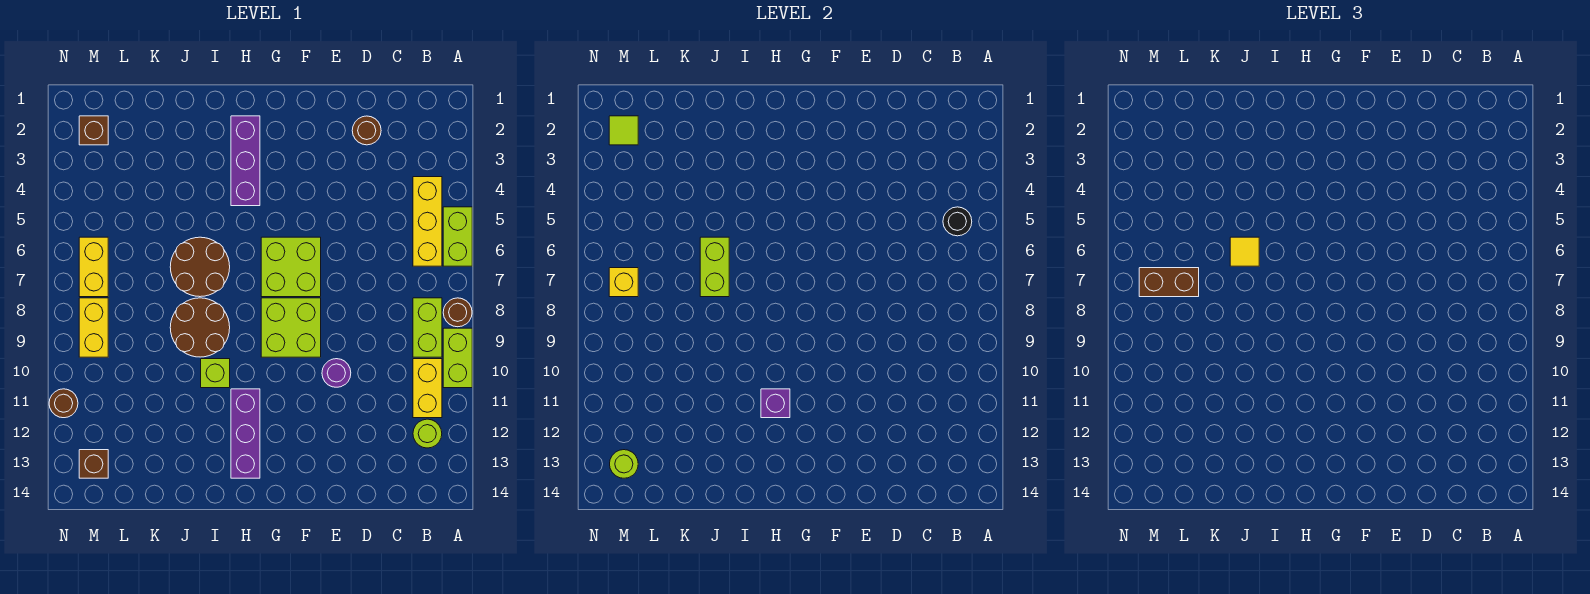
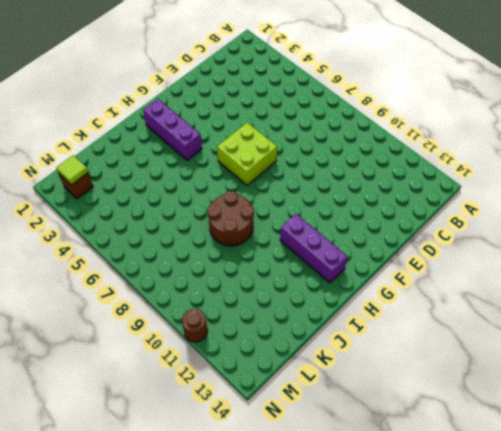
none -> lime 1x2 brick [443,207,472,266]
none -> brown 1x1 round brick [443,298,472,327]
none -> lime 1x2 brick [443,328,472,388]

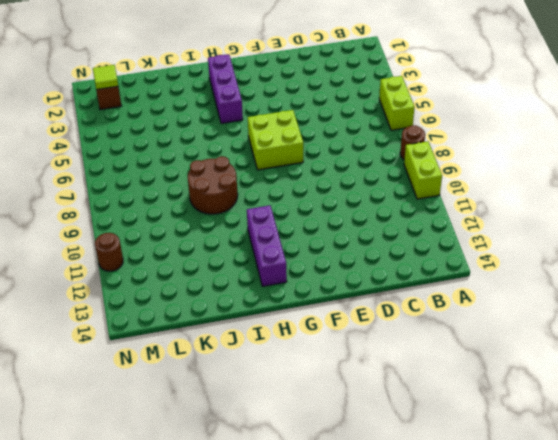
none -> yellow 1x3 brick [413,177,442,266]
none -> lime 1x2 brick [413,298,442,357]
none -> yellow 1x2 brick [413,359,442,418]

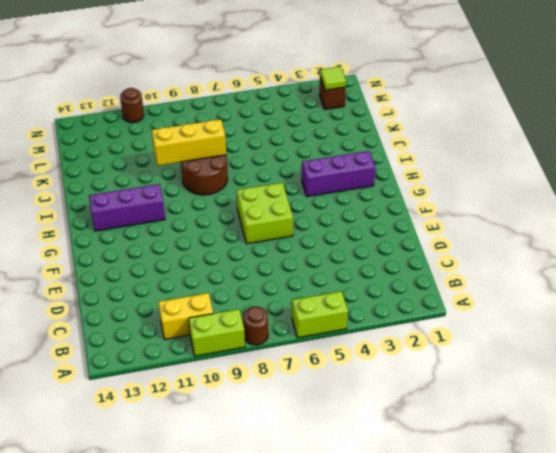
yellow 1x3 brick [152,119,226,166] -> yellow 1x3 brick moved to [413,177,442,266]
none -> lime 1x2 brick [413,298,442,357]
none -> lime 1x1 round brick [413,419,442,448]
none -> brown 1x1 round brick [352,116,381,145]

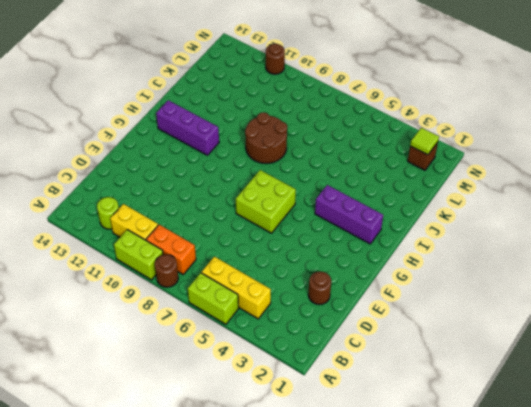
orange 1x2 brick [146,225,196,274] -> lime 1x2 brick [413,298,442,357]
none -> purple 1x1 round brick [322,359,351,387]
none -> lime 2x2 brick [261,298,321,357]
none -> brown 2x2 round brick [170,237,230,297]

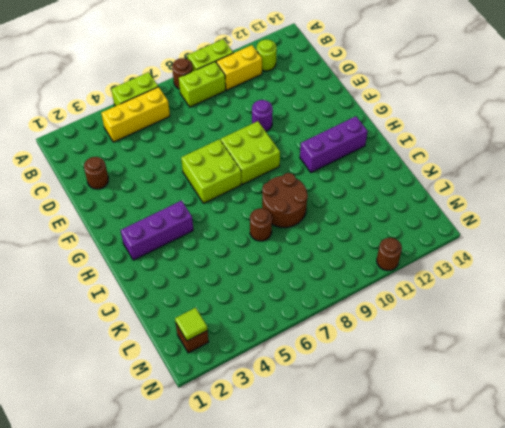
brown 1x1 round brick [250,208,272,241] -> brown 2x2 round brick [170,237,230,297]
none -> lime 1x1 brick [201,359,230,388]
none -> yellow 1x2 brick [79,237,108,297]
none -> yellow 1x2 brick [79,298,108,357]

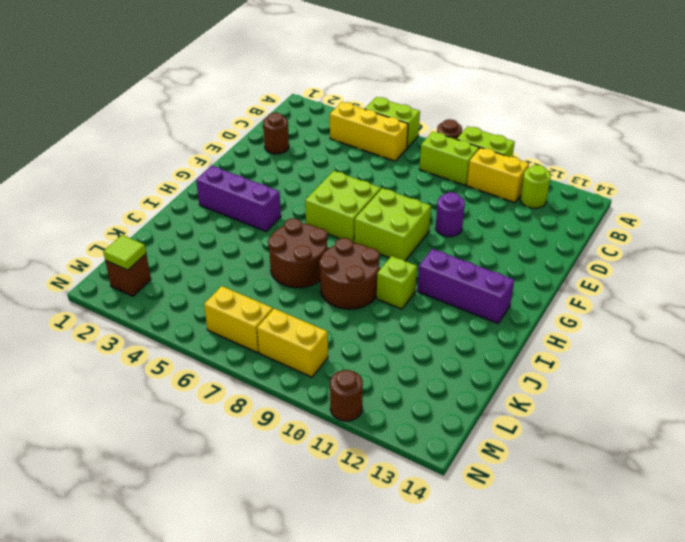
none -> brown 1x1 brick [79,450,108,478]
none -> black 1x1 round brick [943,207,972,236]
none -> purple 1x1 brick [761,389,790,418]

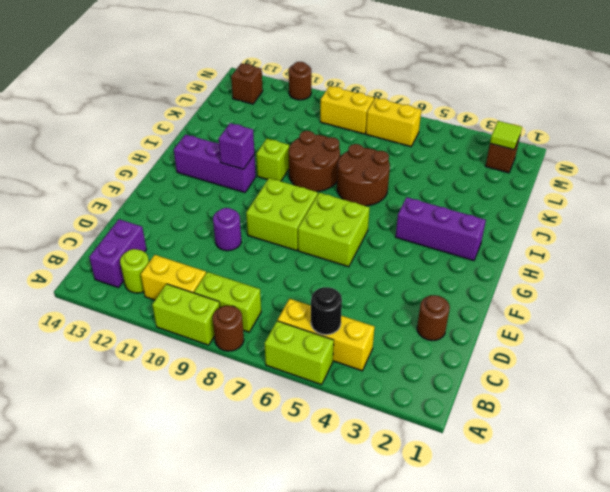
purple 1x2 brick [89,219,147,288] -> none
none -> lime 1x2 brick [700,237,729,297]
none -> yellow 1x1 brick [609,268,638,297]
none -> lime 1x1 round brick [610,450,638,478]

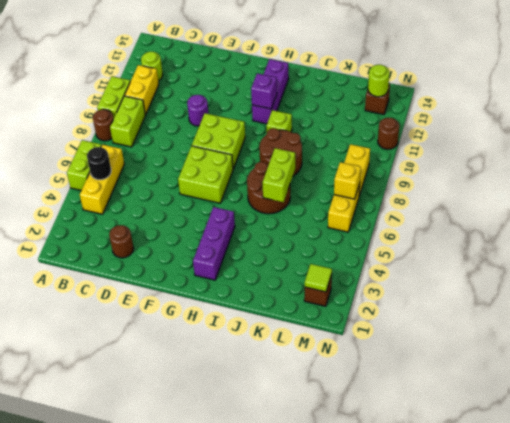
none -> yellow 1x1 tile [1230,237,1259,266]
none -> brown 1x2 brick [1139,268,1199,297]

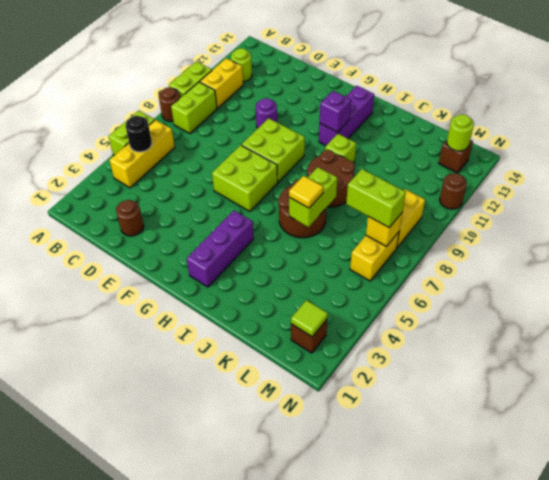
lime 1x2 brick [346,169,406,227] -> brown 1x2 brick [1139,268,1199,297]

